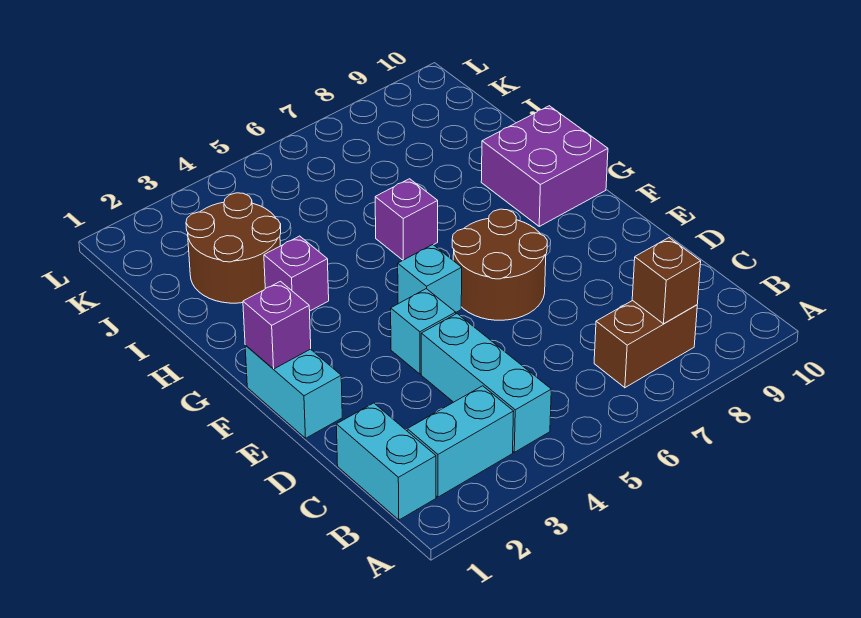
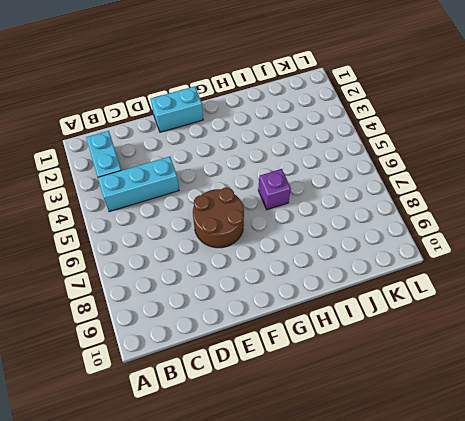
none -> cyan 1x2 brick [336,403,436,520]
none -> brown 1x2 brick [594,300,697,388]
none -> cyan 1x1 brick [391,289,456,374]

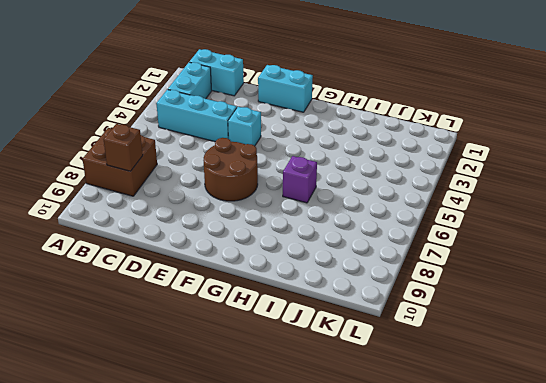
brown 2x2 brick [83,128,157,196] -> brown 1x2 brick [594,300,697,388]
none -> cyan 1x1 brick [398,245,462,312]
none -> purple 2x2 brick [481,106,608,226]
none -> purple 1x1 brick [264,236,329,311]

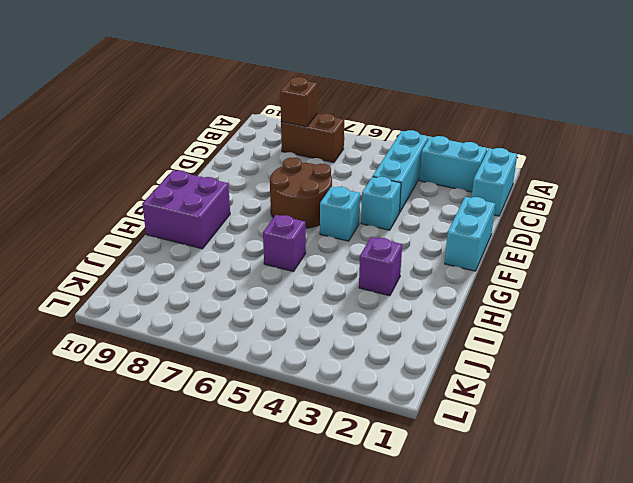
none -> brown 2x2 round brick [186,193,281,303]
none -> purple 1x1 brick [243,281,311,369]

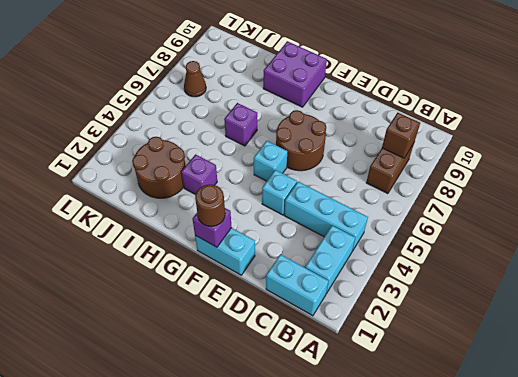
brown 1x1 round brick [195,184,225,226] -> none
brown 1x1 cone [184,61,206,97] -> none

